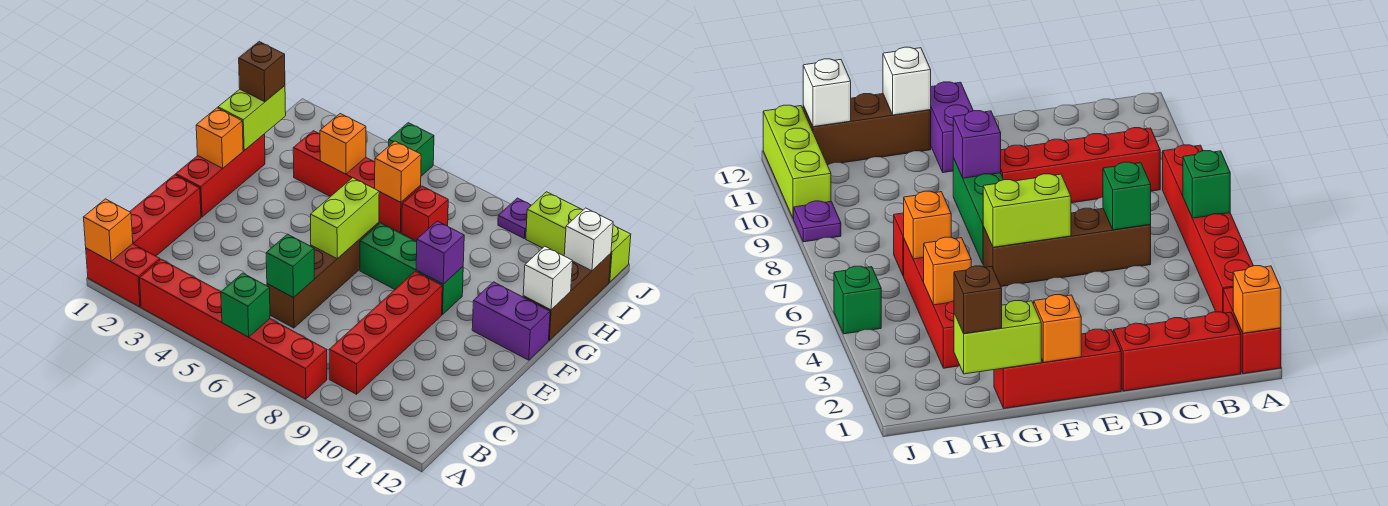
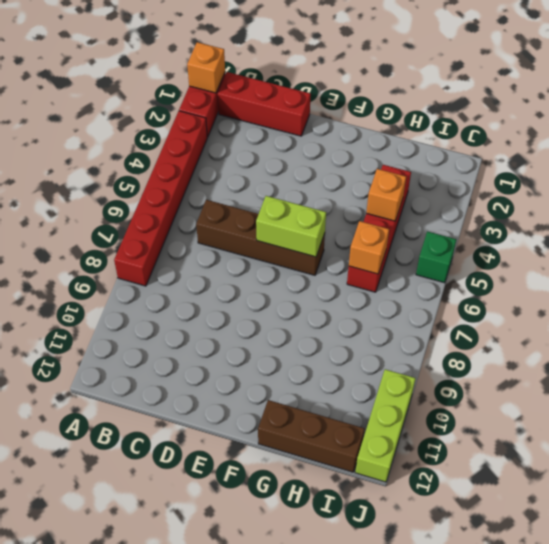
none -> red 1x4 brick [329,271,442,394]
none -> red 1x3 brick [176,134,265,217]
none -> green 1x3 brick [360,223,463,315]

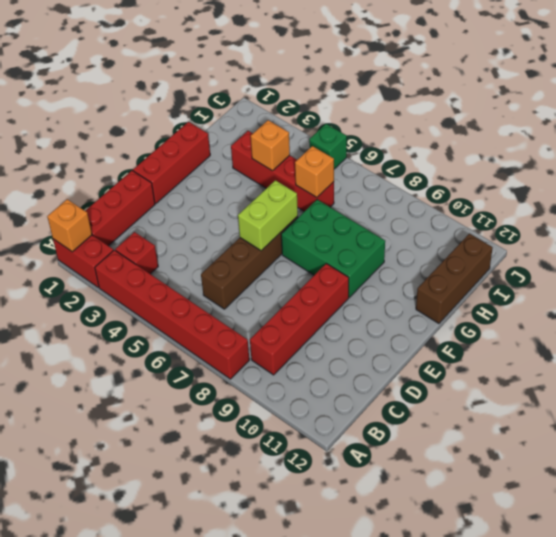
red 1x1 brick [115,232,158,274] -> red 1x1 brick moved to [402,186,448,241]
green 2x3 brick [281,200,385,297] -> green 1x3 brick [360,223,463,315]
none -> purple 1x2 brick [472,282,550,360]
none -> purple 1x1 plate [498,198,531,238]
none -> lime 1x3 brick [526,192,631,282]

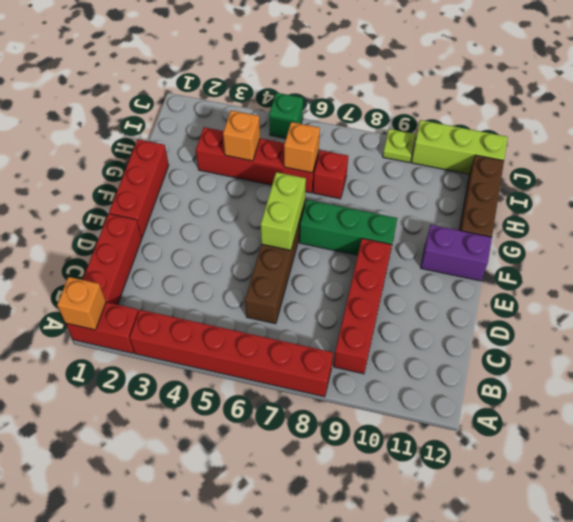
lime 1x1 plate [383,129,416,163] -> purple 1x1 plate [498,198,531,238]
none -> green 1x1 brick [221,273,270,337]
none -> green 1x1 brick [266,234,314,298]
none -> orange 1x1 brick [196,108,243,168]

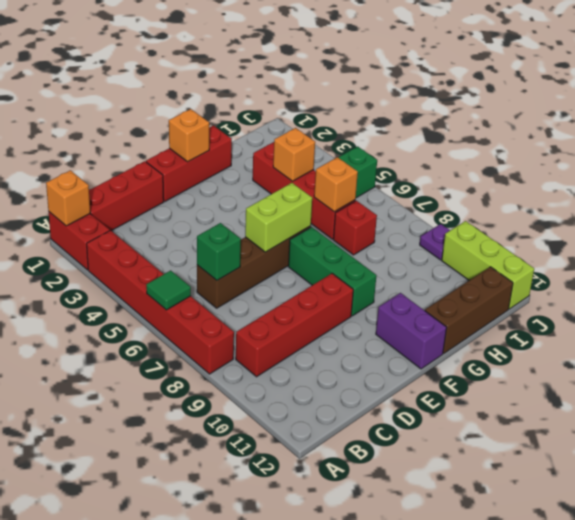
green 1x1 tile [146,270,191,310] -> green 1x1 brick [221,273,270,337]
none -> purple 1x1 brick [416,221,464,284]
none -> lime 1x2 brick [218,86,286,150]
none -> white 1x1 brick [523,246,573,310]

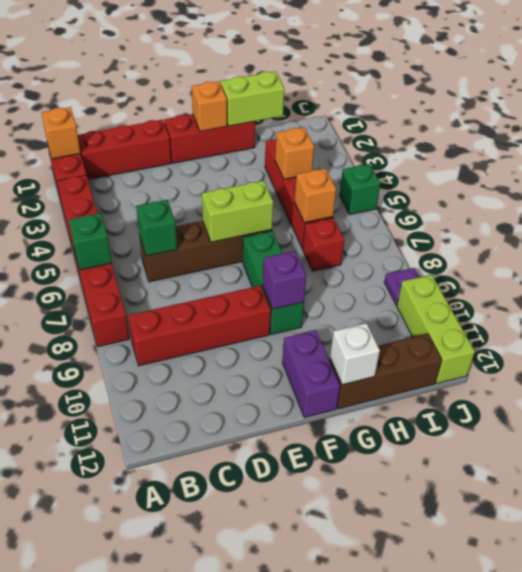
none -> white 1x1 brick [564,208,613,271]
none -> brown 1x1 brick [239,42,285,102]

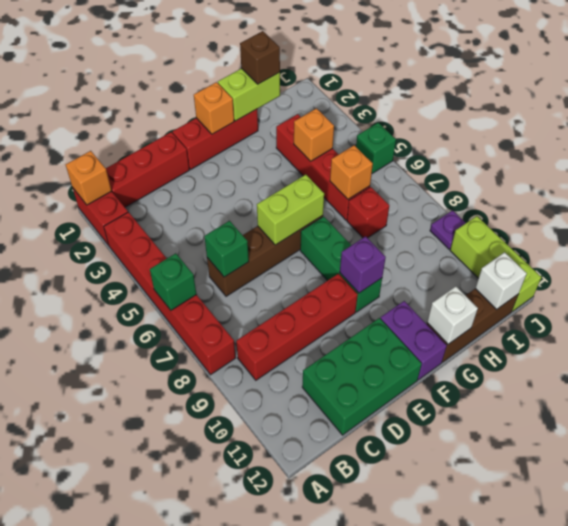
green 2x3 brick [302,318,422,435] -> none

